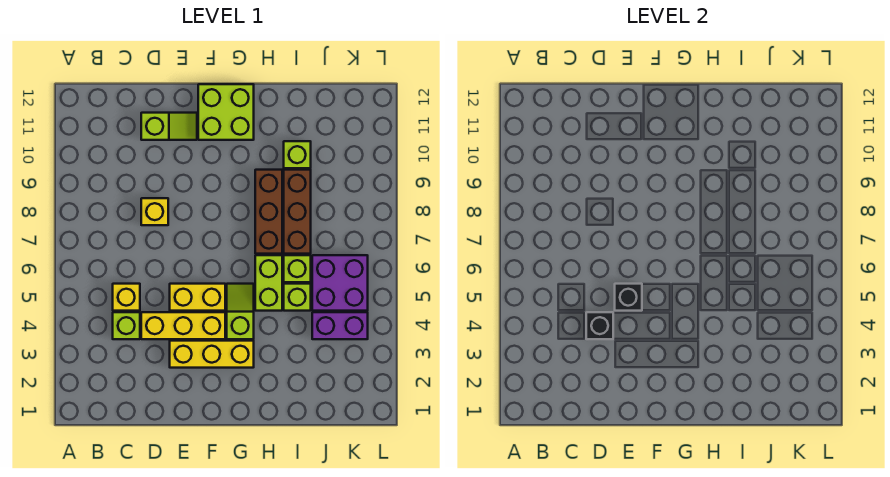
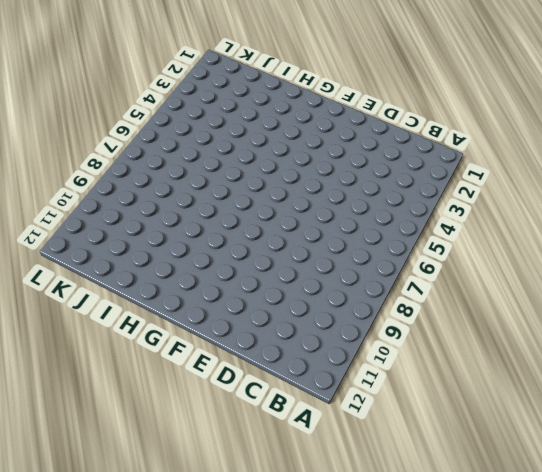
none -> lime 1x1 brick [113,312,140,339]
none -> yellow 1x1 brick [113,284,140,311]
none -> yellow 1x3 brick [141,312,225,339]

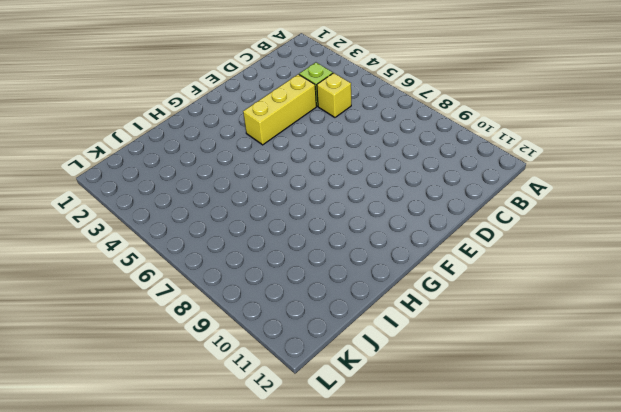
none -> yellow 1x1 brick [141,198,168,225]
none -> lime 1x2 slope [141,113,197,140]
none -> yellow 1x3 brick [170,341,254,368]

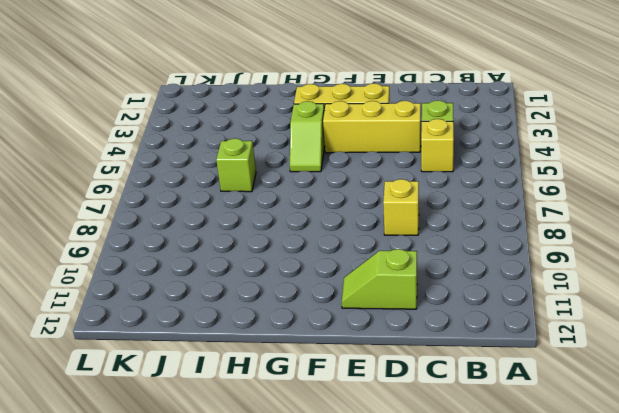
none -> yellow 1x2 brick [170,284,225,311]
none -> lime 2x2 brick [198,84,254,140]
none -> lime 1x2 brick [255,255,282,311]

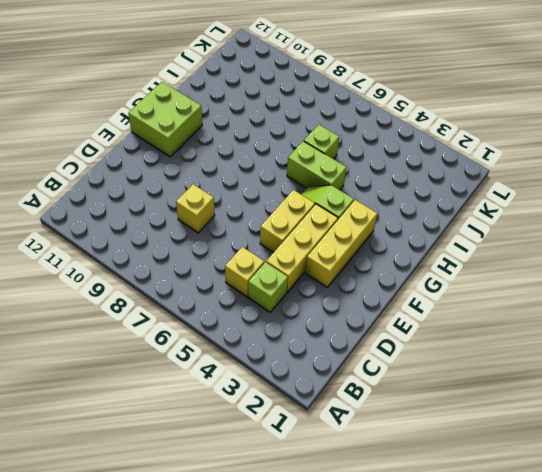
none -> lime 1x2 slope [141,113,197,140]
none -> brown 1x3 brick [255,170,282,254]
none -> lime 1x1 brick [284,284,311,311]

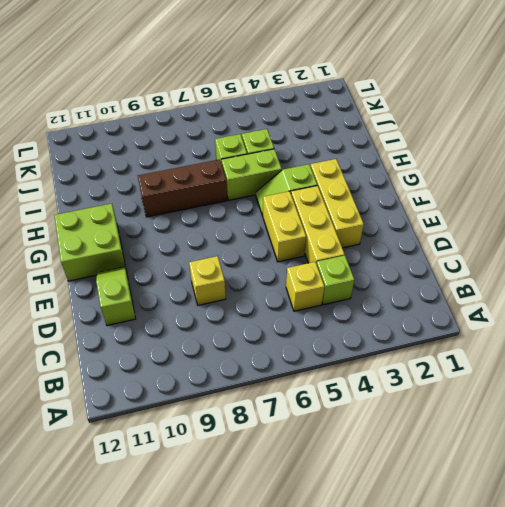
none -> brown 1x3 brick [284,170,311,254]
none -> lime 1x1 brick [284,141,311,168]
none -> purple 1x2 brick [312,312,368,339]

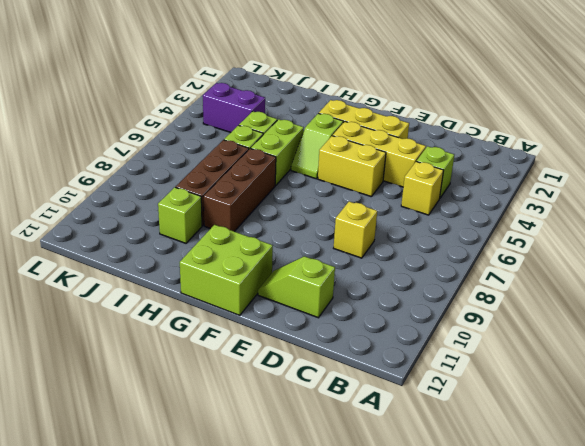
none -> purple 2x2 brick [312,255,368,311]
none -> black 1x1 brick [586,312,613,339]
none -> black 1x1 brick [615,284,642,311]

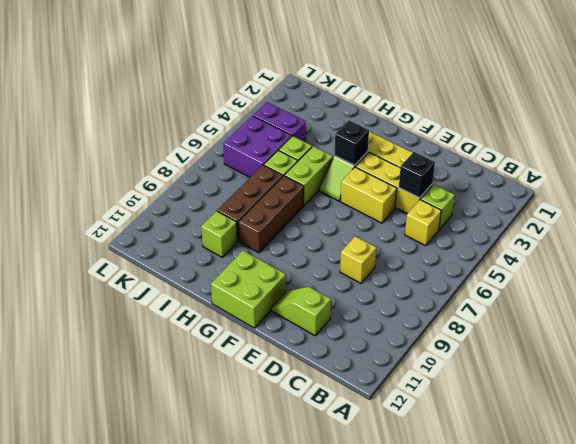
black 1x1 brick [335,120,369,165] -> black 1x1 brick moved to [615,284,642,311]

